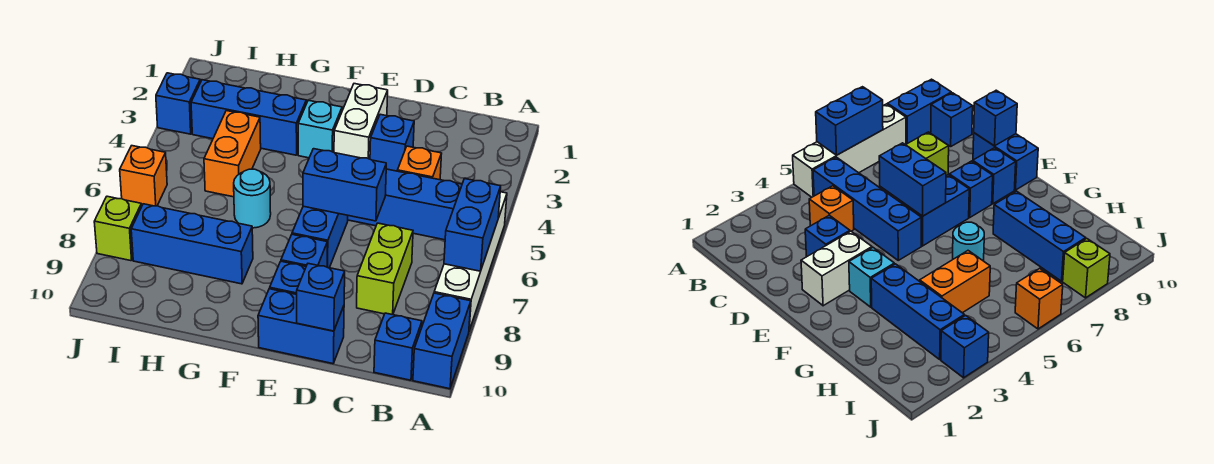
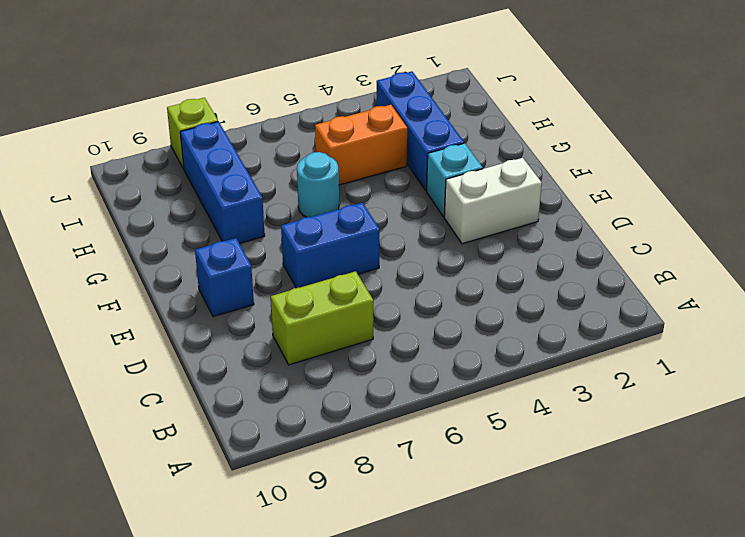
none -> white 1x4 brick [434,192,507,330]
none -> blue 1x2 brick [413,293,471,389]
none -> blue 1x4 brick [348,169,462,240]

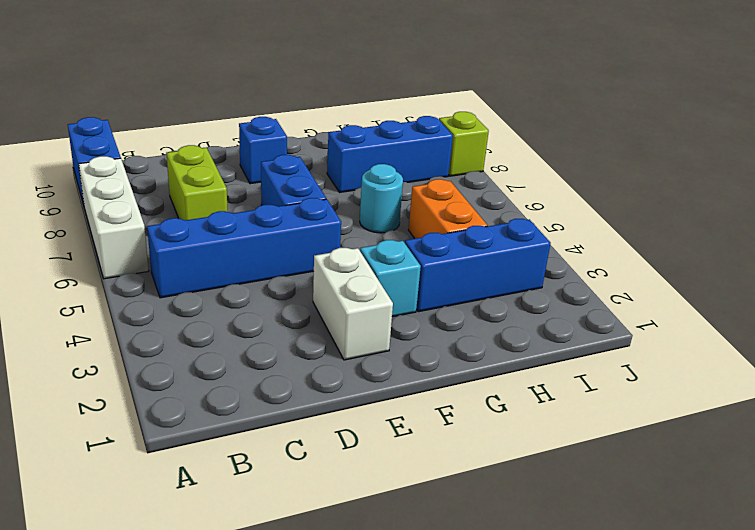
white 1x3 brick [79,156,149,279] -> white 1x4 brick [434,192,507,330]
none -> blue 1x1 brick [374,313,422,380]
none -> orange 1x1 brick [397,146,442,180]
none -> blue 1x1 brick [370,114,414,171]

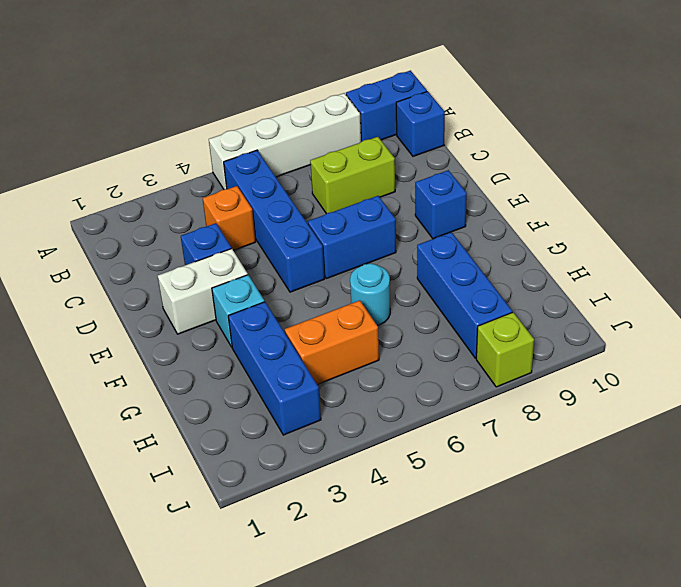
none -> blue 1x2 brick [258,289,344,364]
none -> blue 1x1 brick [281,234,327,267]
none -> blue 1x1 brick [156,73,200,134]

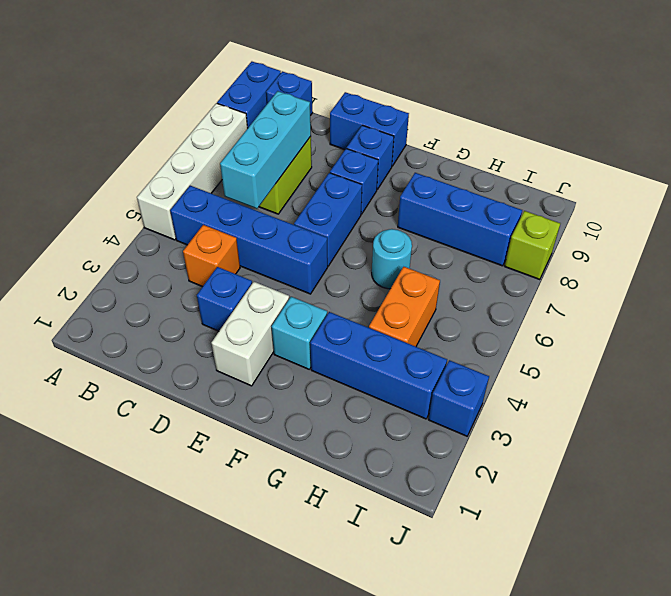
cyan 1x3 brick [220,91,311,209] -> none
none -> orange 1x1 brick [120,146,167,206]
none -> blue 1x2 brick [444,179,501,271]
none -> blue 1x2 brick [303,149,386,221]

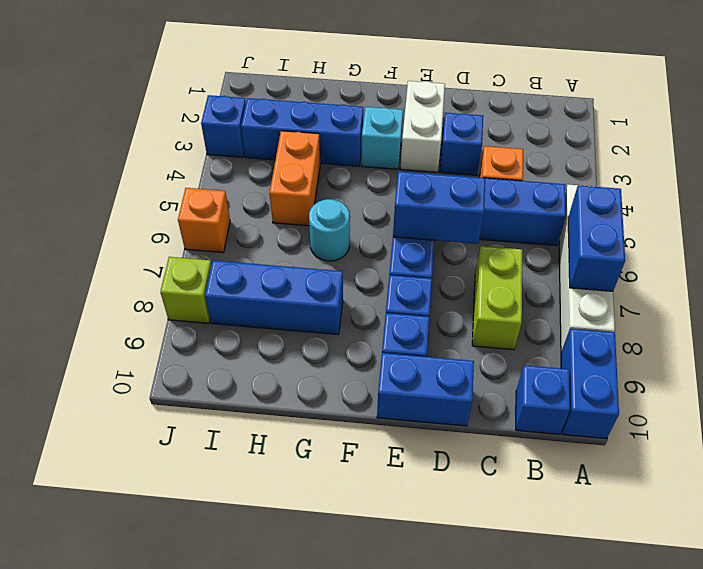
none -> blue 1x1 brick [297,264,345,331]

